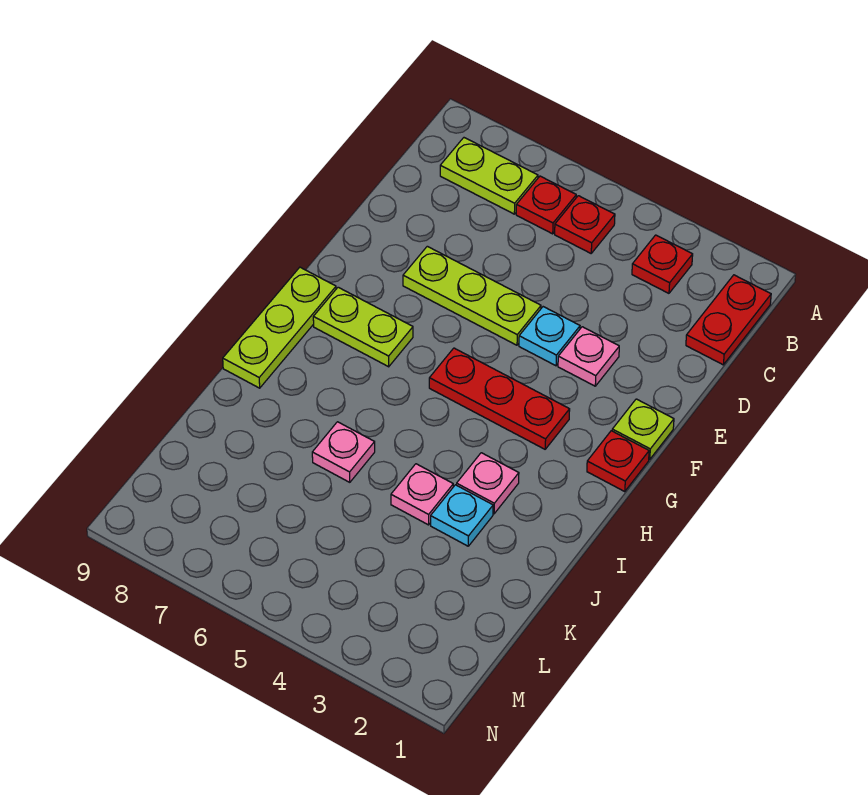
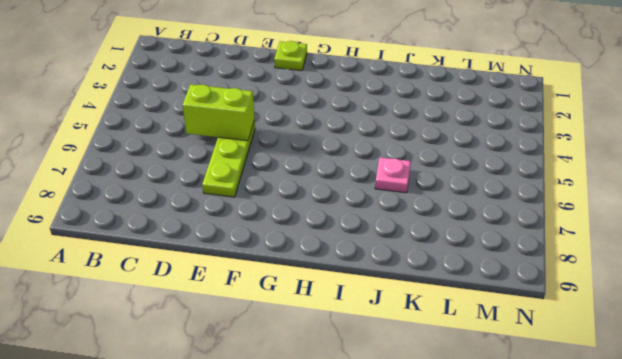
lime 1x2 brick [182,84,254,141] -> none
none -> red 1x2 plate [686,275,771,365]
none -> red 1x1 plate [632,235,693,293]
none -> red 1x1 plate [555,196,615,253]

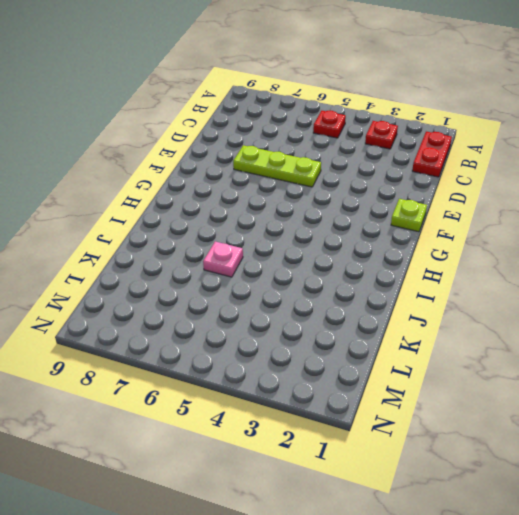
none -> red 1x1 plate [516,176,576,234]
none -> lime 1x2 plate [440,138,538,214]
none -> pink 1x1 plate [558,327,619,386]

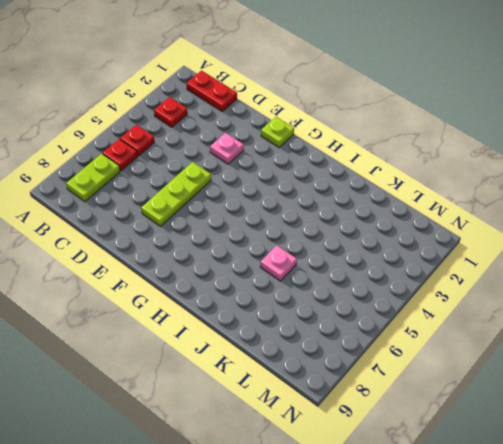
none -> cyan 1x1 plate [519,307,580,366]
none -> red 1x1 plate [587,431,649,492]
none -> red 1x3 plate [429,348,570,449]

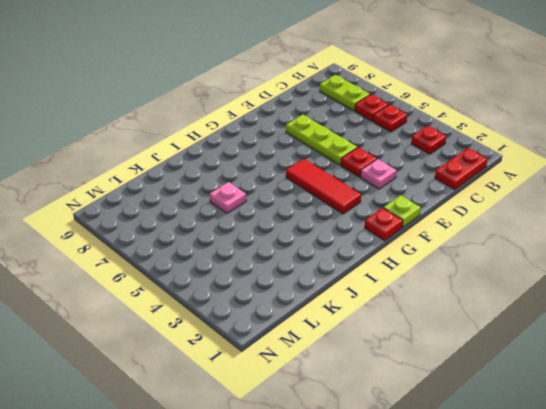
red 1x1 plate [341,147,377,177] -> cyan 1x1 plate [519,307,580,366]
red 1x3 tile [286,159,361,214] -> red 1x3 plate [429,348,570,449]
none -> lime 1x2 plate [313,287,413,367]
none -> lime 1x3 plate [223,267,336,388]
none -> pink 1x1 plate [457,453,519,514]

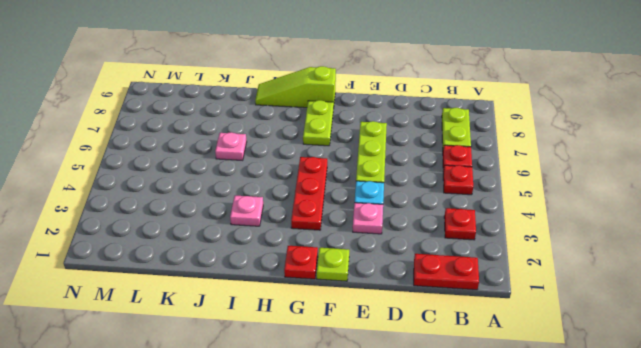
lime 1x3 slope [255,66,336,109] -> lime 1x3 plate [223,267,336,388]
none -> cyan 1x1 plate [431,485,493,546]
none -> pink 1x1 plate [391,464,453,525]

